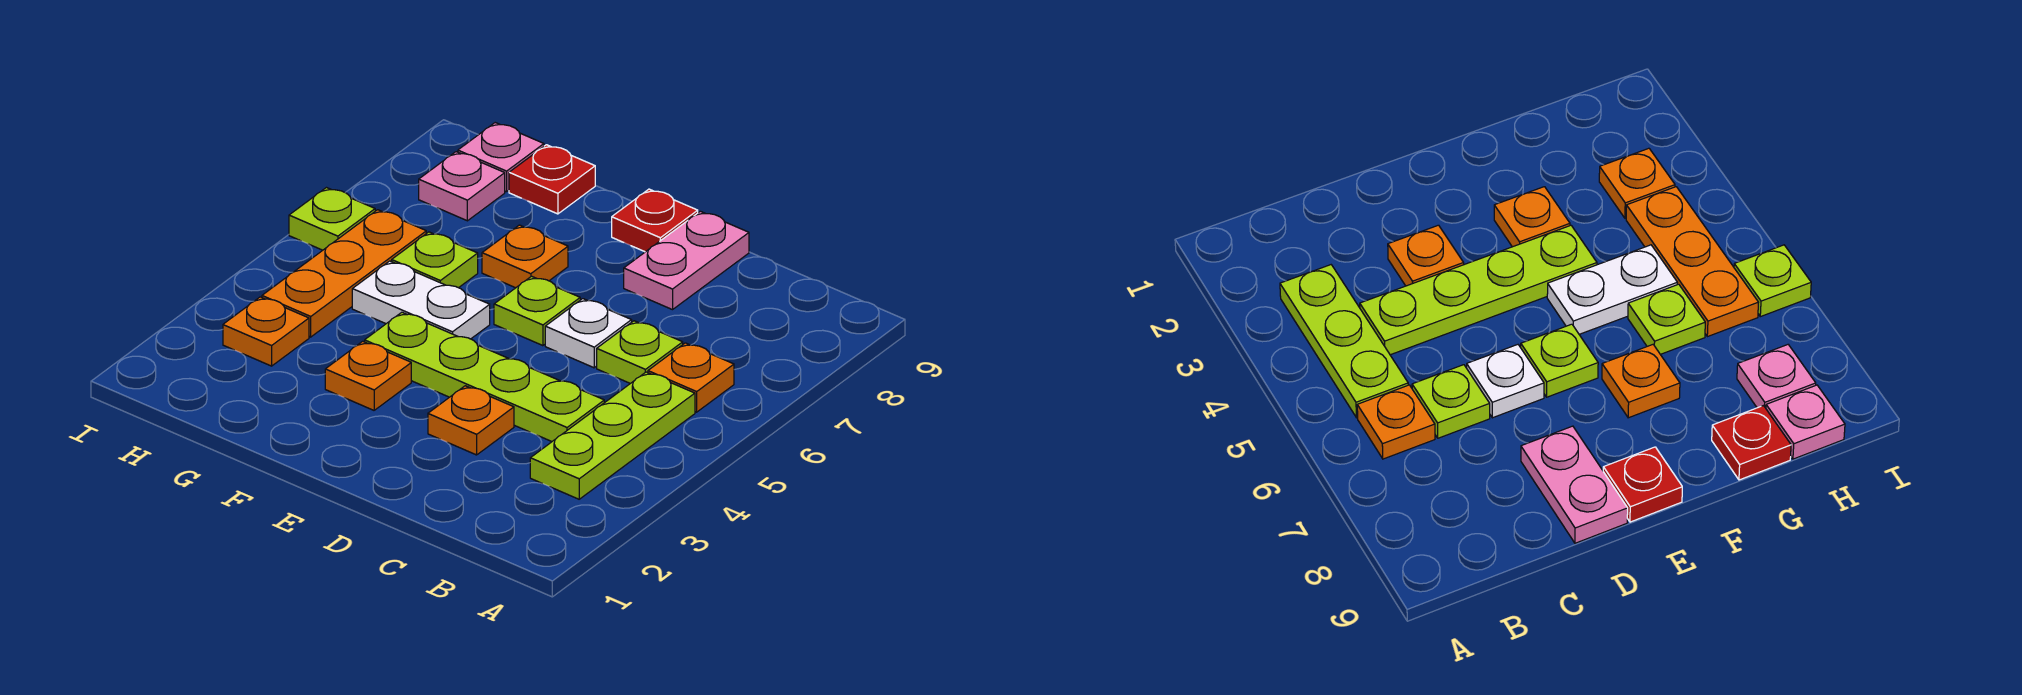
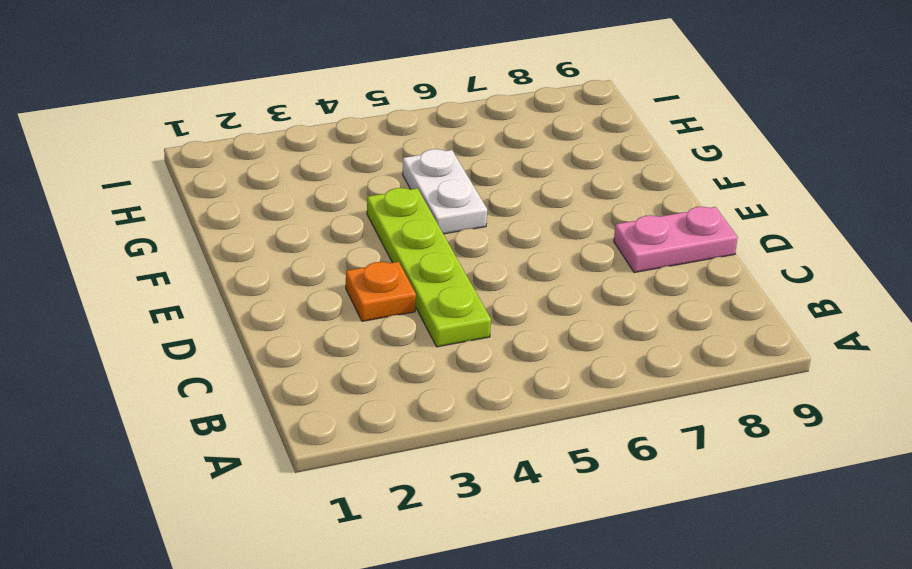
none -> lime 1x3 plate [530,372,695,499]
none -> orange 1x1 plate [648,343,734,412]
none -> lime 1x1 plate [597,321,683,384]

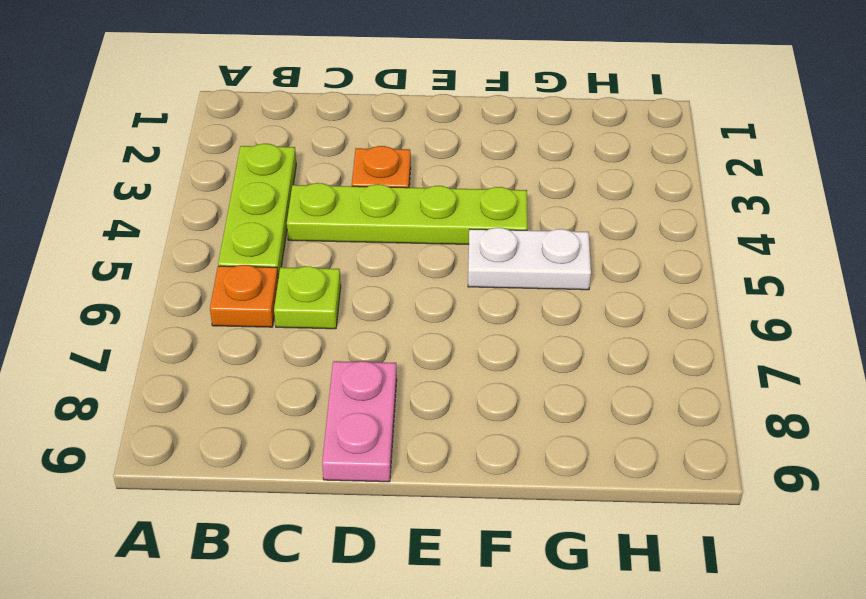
none -> white 1x1 plate [545,299,632,368]
none -> lime 1x1 plate [494,276,580,346]
none -> red 1x1 plate [612,189,698,252]

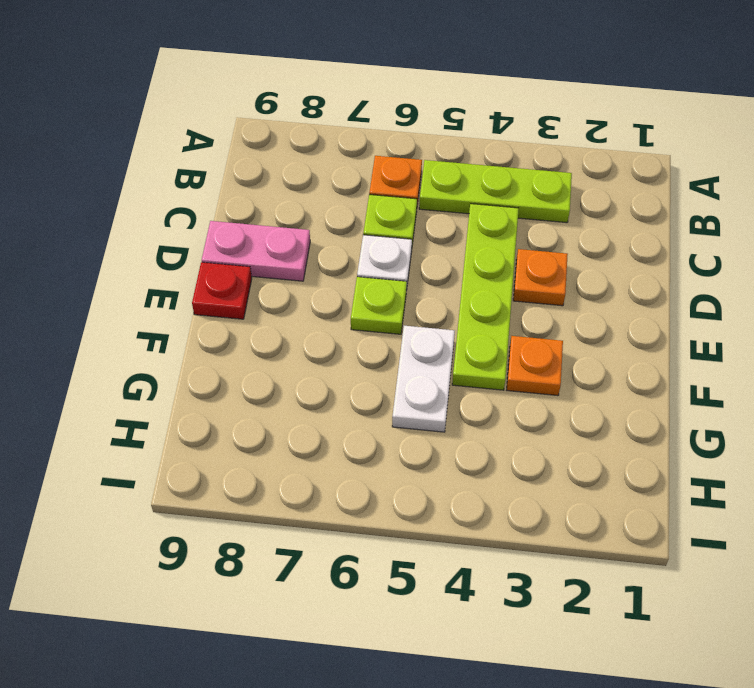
none -> orange 1x1 plate [482,225,568,288]
none -> lime 1x1 plate [392,232,478,288]
none -> red 1x1 plate [509,145,595,214]

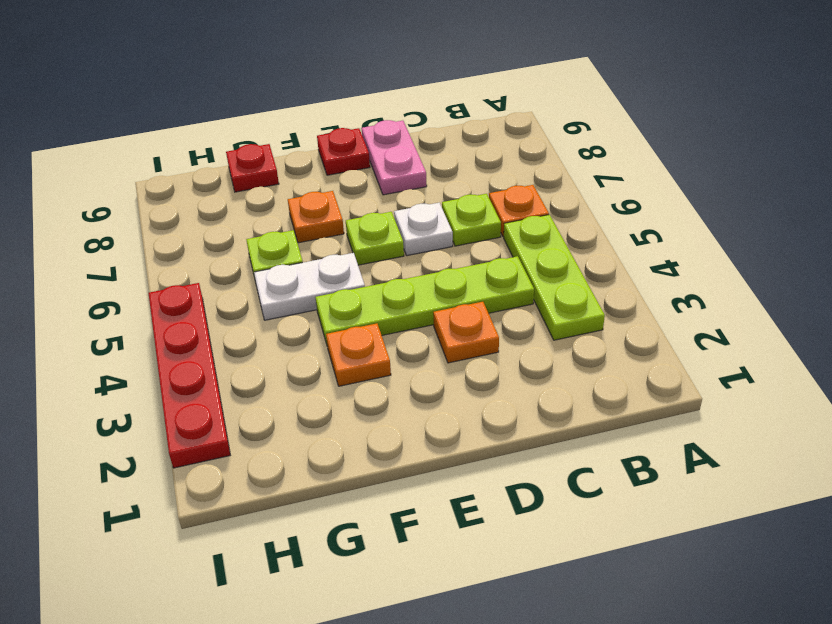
red 1x4 plate [149,283,230,468] -> none
none -> orange 1x1 plate [223,297,309,366]
none -> orange 1x3 plate [262,210,426,337]
none -> pink 1x1 plate [419,152,505,221]

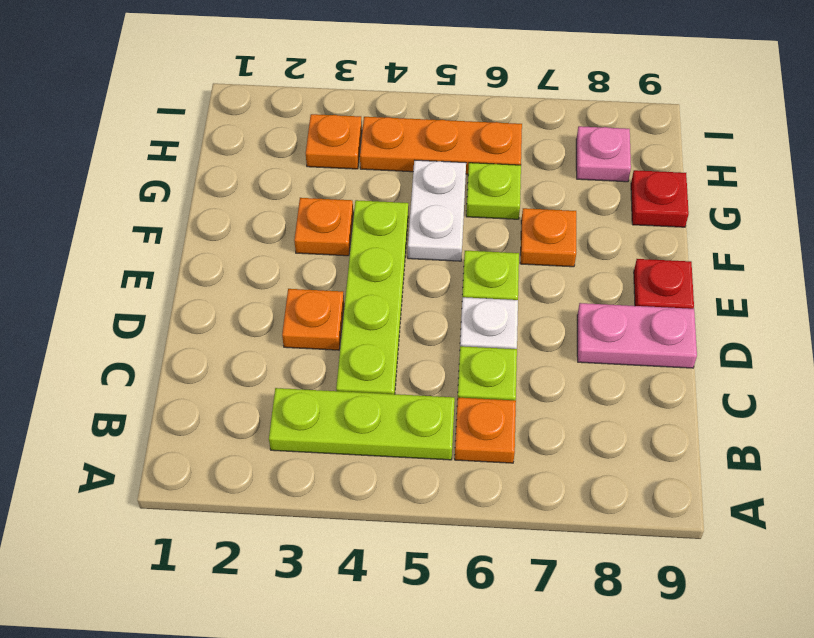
none -> pink 1x1 plate [458,123,544,192]
none -> lime 1x1 plate [289,188,375,250]

